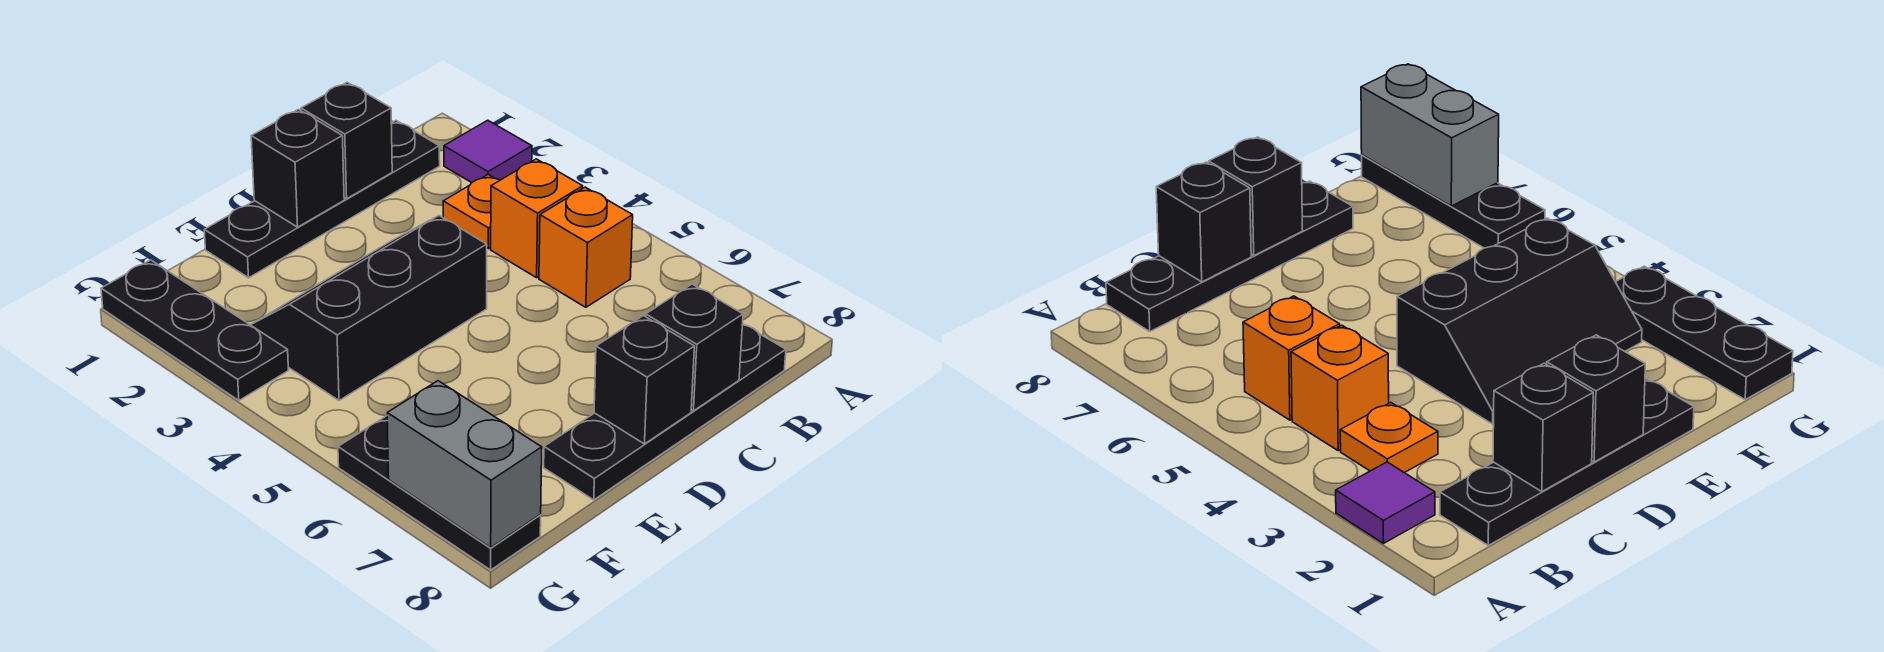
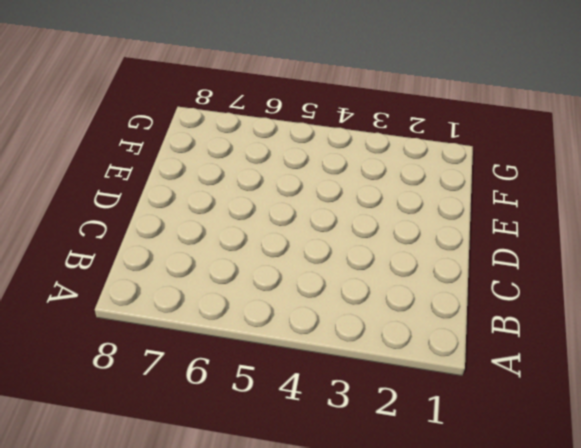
none -> purple 1x1 tile [444,120,532,183]
none -> black 1x4 plate [204,121,440,278]
none -> orange 1x1 plate [443,175,500,249]

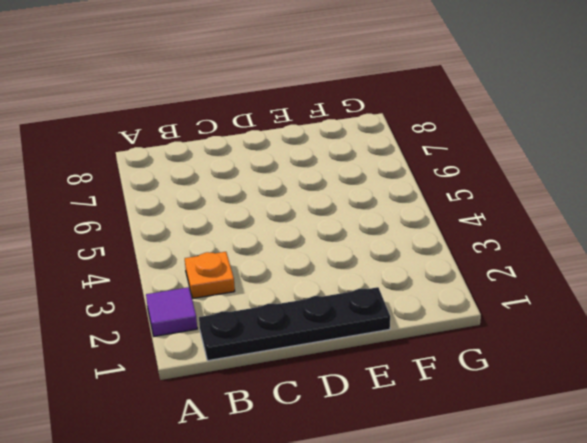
none -> orange 1x1 brick [491,159,583,278]
none -> orange 1x1 brick [539,187,633,307]
none -> black 1x4 plate [544,324,786,500]

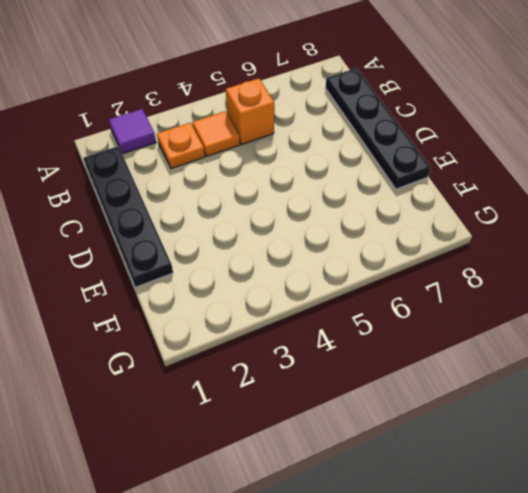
orange 1x1 tile [192,111,240,156] -> orange 1x1 brick [491,159,583,278]
none -> black 2x3 slope [251,216,487,401]
none -> black 1x3 plate [101,260,288,401]
none -> black 1x3 plate [338,416,541,570]

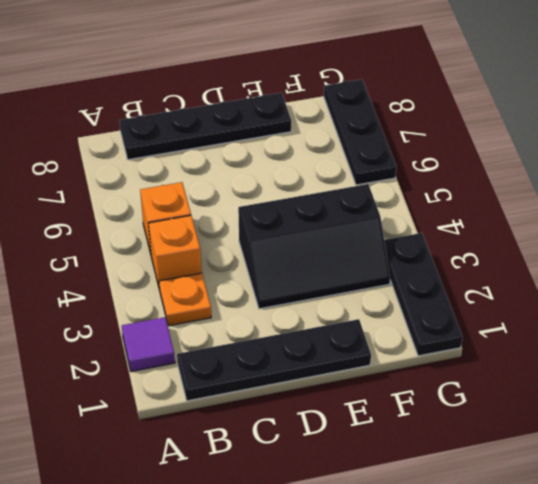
none -> black 1x1 brick [301,82,392,199]
none -> black 1x1 brick [646,284,743,411]
none -> black 1x1 brick [251,109,344,227]

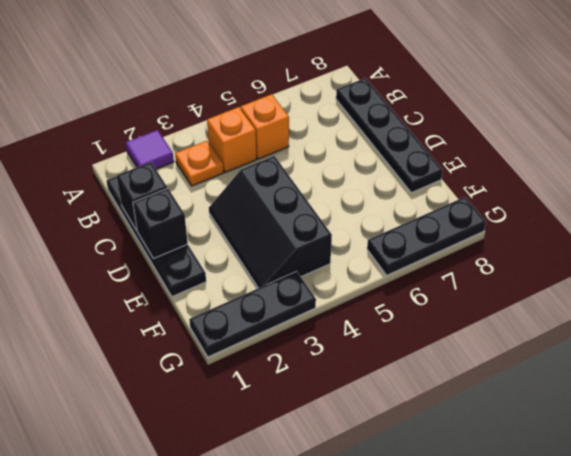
none -> black 1x1 brick [646,284,743,411]
none -> black 1x1 brick [594,316,694,444]
none -> grey 1x2 brick [387,381,542,548]

